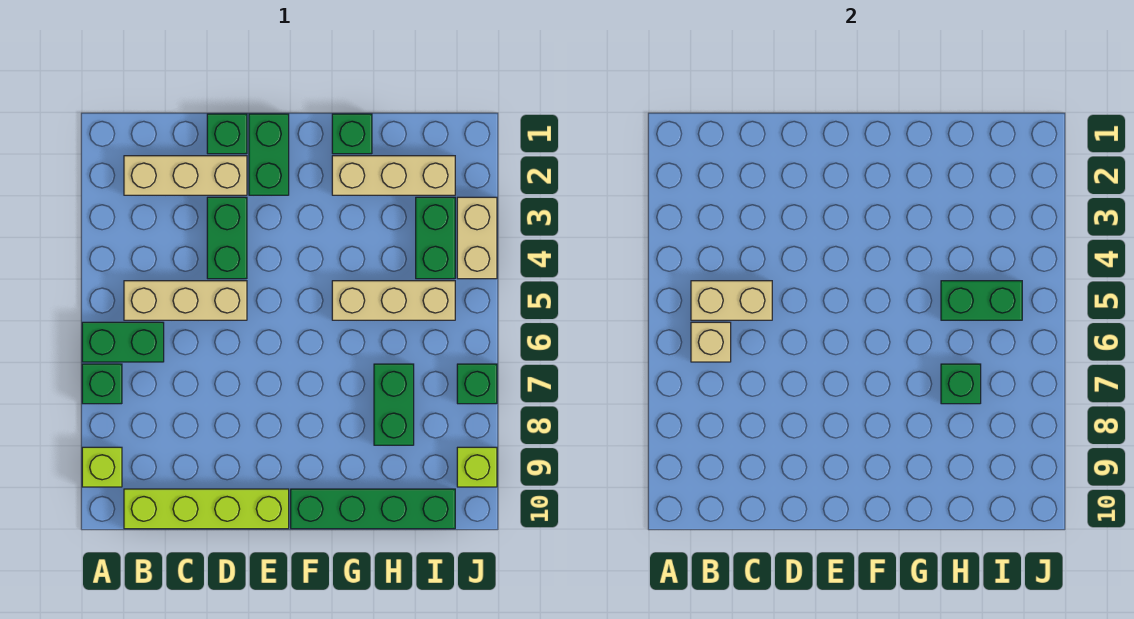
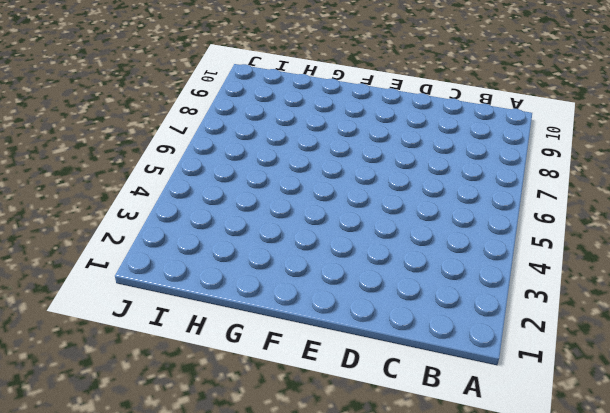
none -> green 1x2 brick [82,322,164,362]
none -> green 1x1 brick [82,364,122,404]
none -> lime 1x1 brick [82,447,122,487]

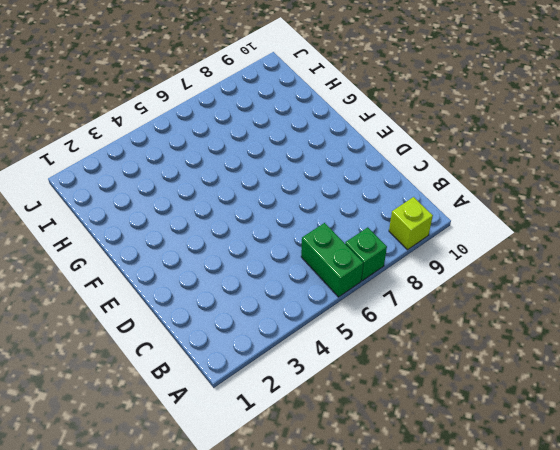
none -> tan 1x3 brick [124,156,247,195]
none -> tan 1x3 brick [124,281,247,320]
none -> lime 1x4 brick [124,489,289,529]

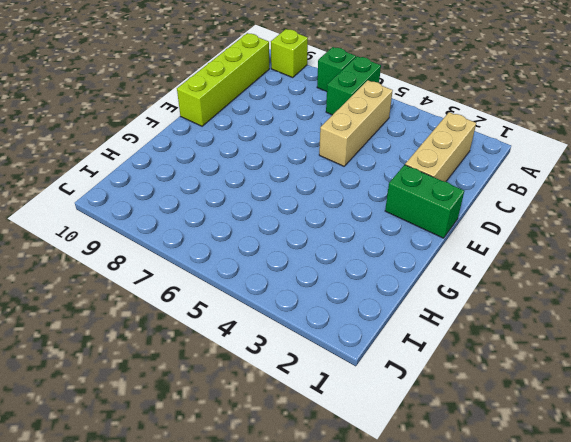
none -> green 1x1 brick [207,114,247,154]
none -> green 1x2 brick [207,197,247,279]
none -> green 1x4 brick [291,489,455,529]

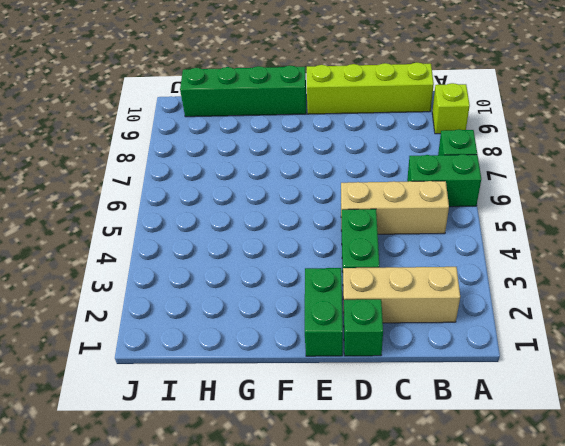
none -> green 1x1 brick [332,114,372,154]
none -> tan 1x3 brick [332,156,455,195]
none -> tan 1x3 brick [332,281,455,320]

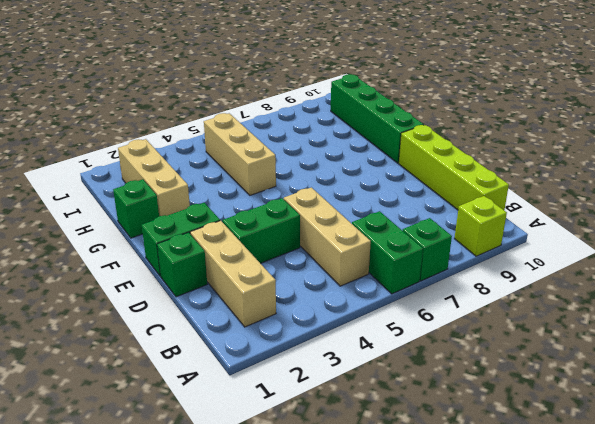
none -> green 1x2 brick [374,364,414,445]
none -> green 1x2 brick [416,197,455,279]
none -> tan 1x2 brick [457,197,497,279]

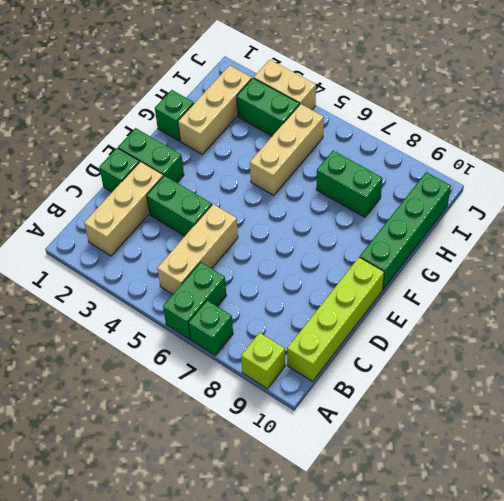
none -> green 1x1 brick [457,364,497,404]
none -> lime 1x1 brick [457,447,497,487]
none -> tan 1x2 brick [691,281,772,320]

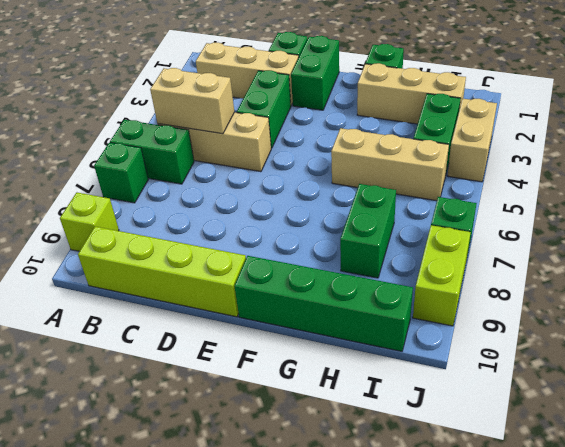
lime 1x2 brick [413,225,471,326] -> lime 1x1 brick [457,447,497,487]
none -> tan 1x1 brick [691,322,731,362]
none -> green 1x2 brick [941,281,1022,320]
none -> green 1x1 brick [941,364,981,404]

